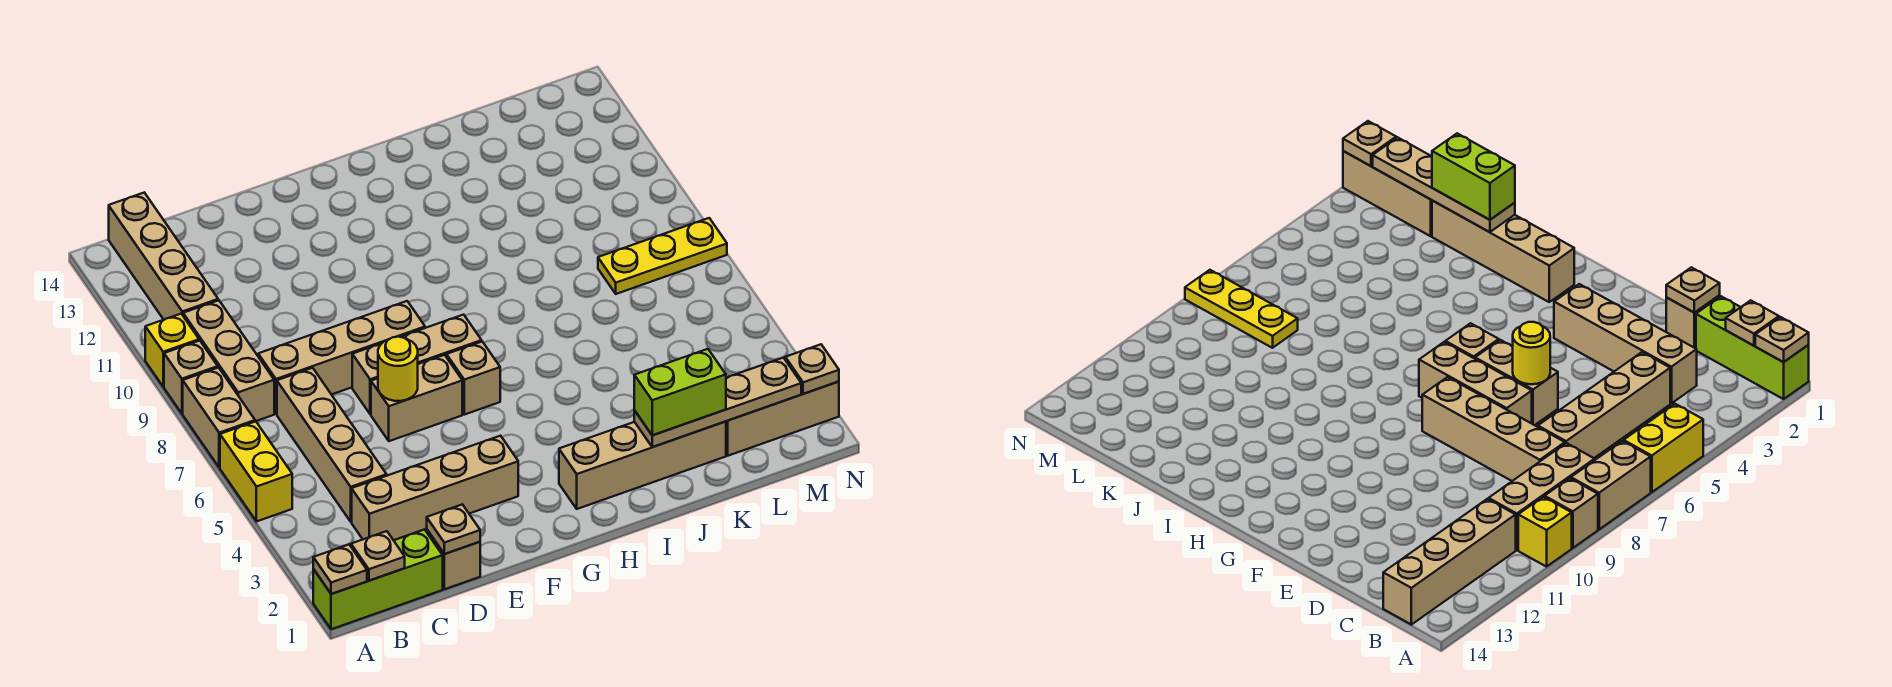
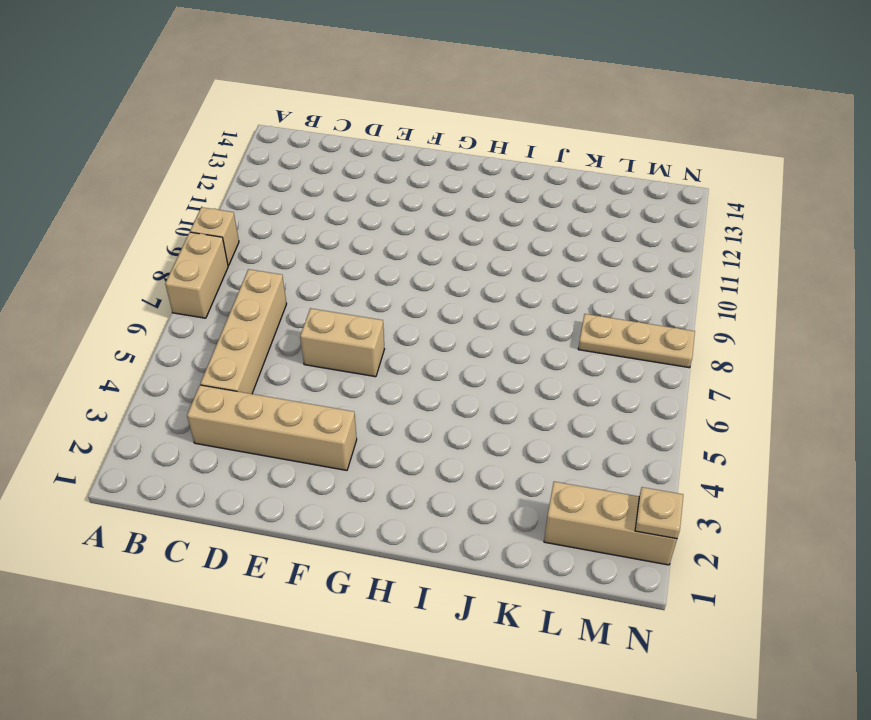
tan 1x3 plate [578,314,695,368] -> yellow 1x3 plate [598,218,727,294]
none -> lime 1x3 brick [313,530,443,629]
none -> yellow 1x2 brick [220,421,292,522]
none -> yellow 1x1 brick [145,314,199,387]

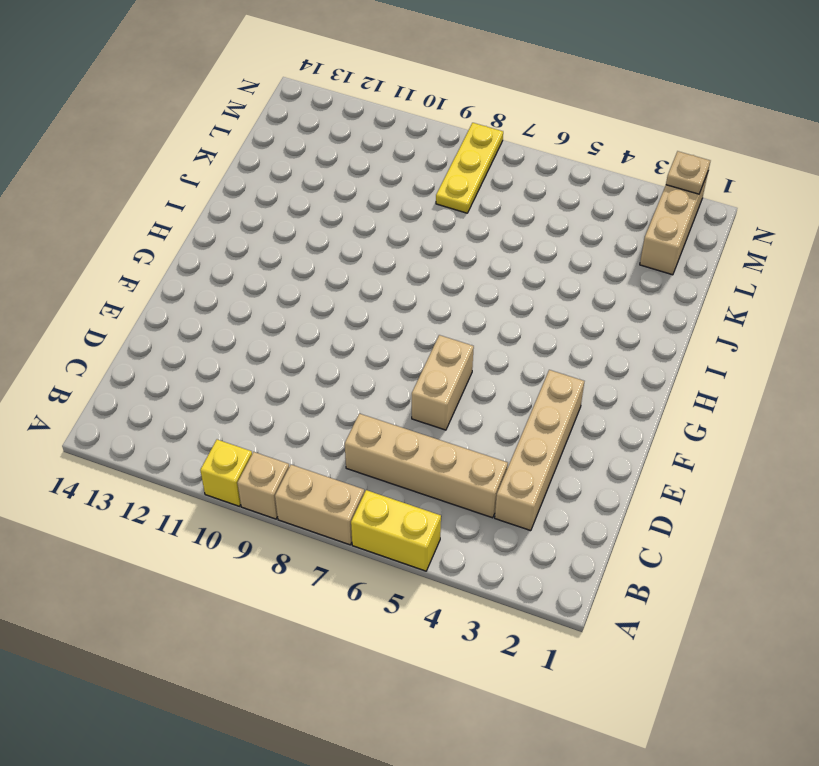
none -> lime 1x3 brick [313,530,443,629]
none -> tan 1x3 brick [183,300,274,421]
none -> tan 1x4 brick [109,193,218,320]

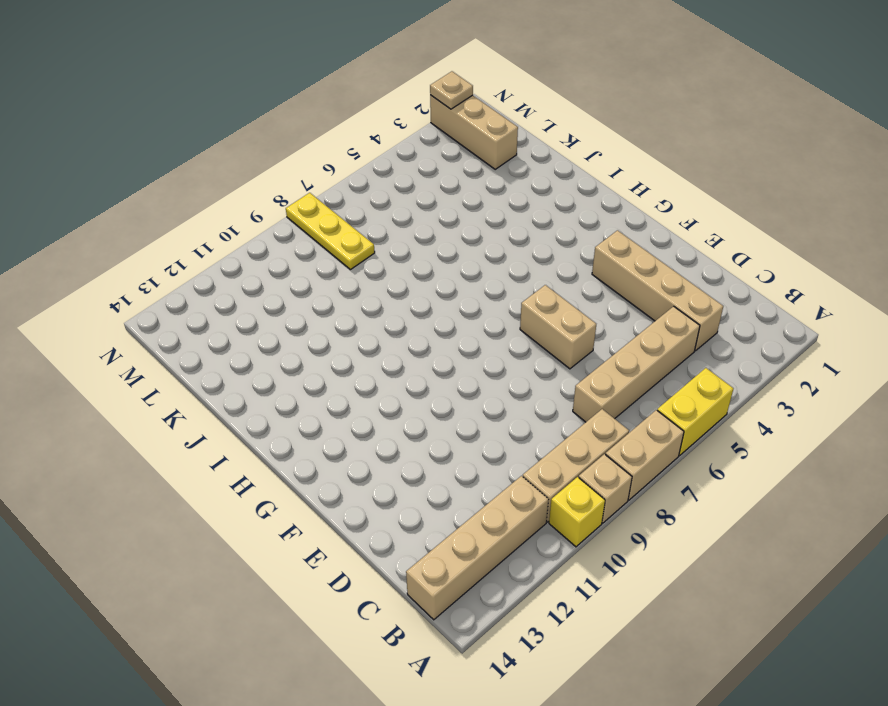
none -> lime 1x3 brick [313,530,443,629]
none -> tan 1x4 brick [258,301,425,414]
none -> tan 1x1 brick [427,530,480,589]

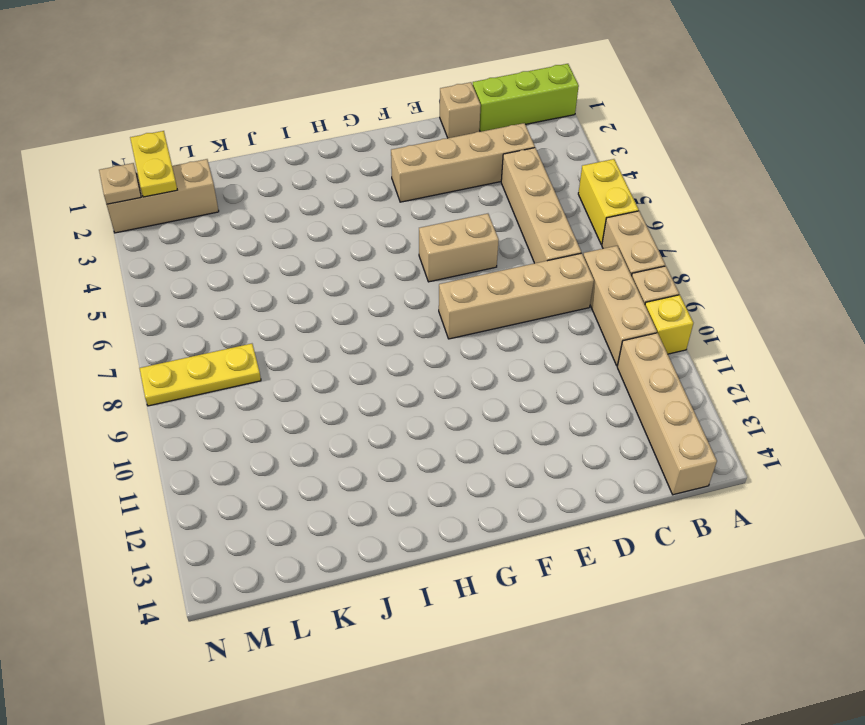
yellow 1x2 plate [130,131,177,197] -> tan 1x4 plate [634,358,801,447]
none -> tan 1x3 brick [352,315,482,414]
none -> tan 1x1 brick [447,342,500,415]
none -> tan 1x4 brick [559,421,726,509]

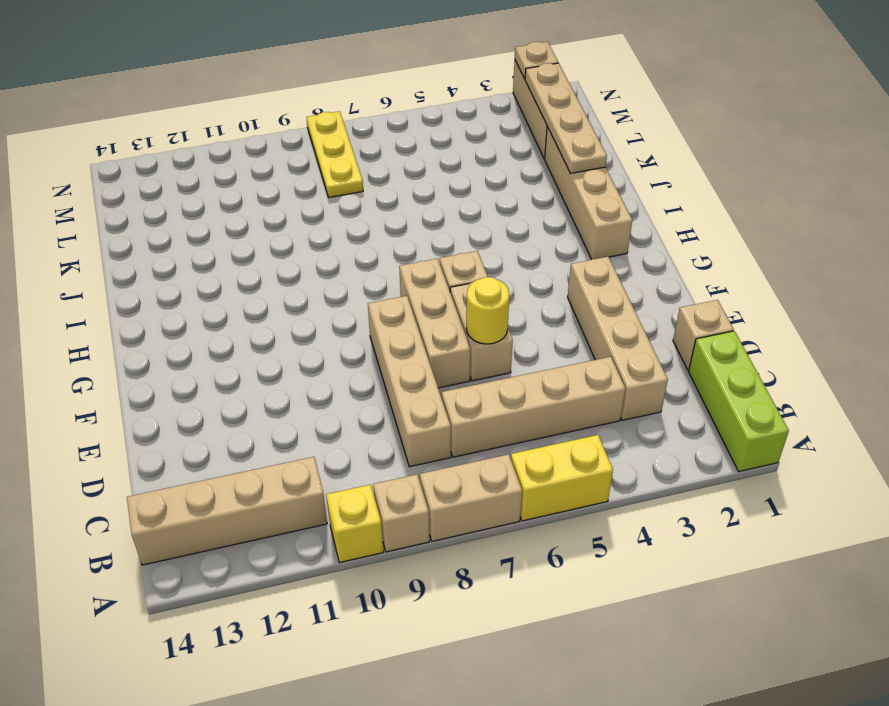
none -> tan 1x3 brick [183,300,274,421]
none -> tan 1x1 plate [313,545,367,594]
none -> tan 1x1 plate [351,531,405,581]

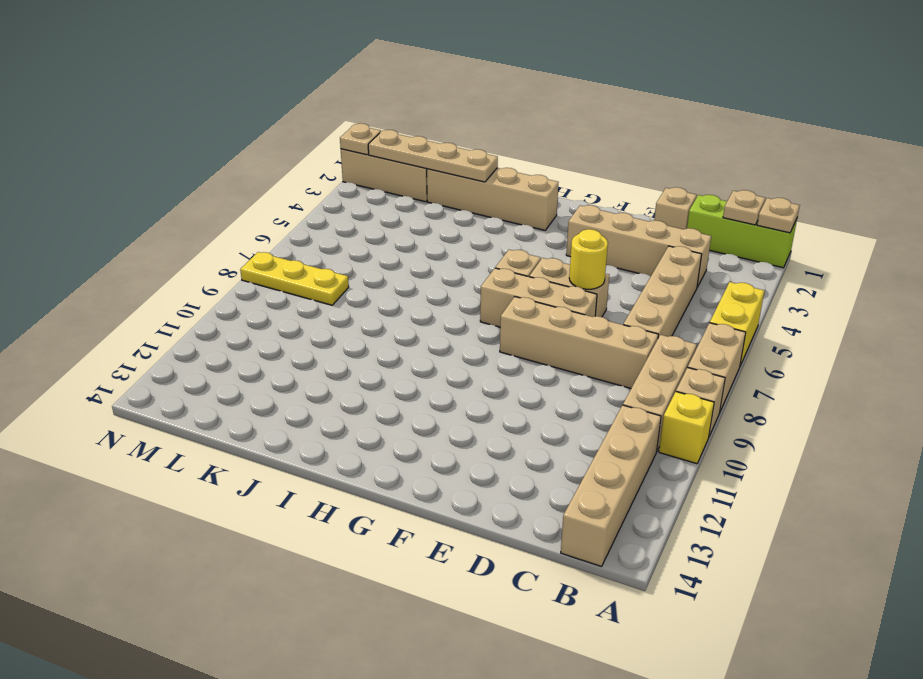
none -> tan 1x1 plate [427,504,480,554]
none -> lime 1x2 brick [634,349,726,435]

